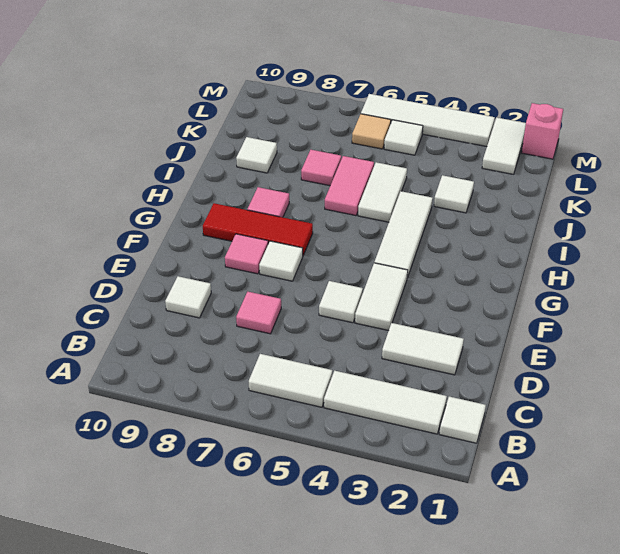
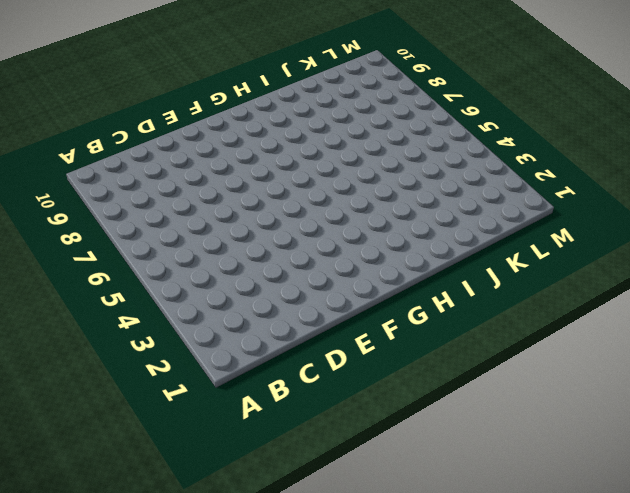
none -> white 1x1 tile [439,397,486,443]
none -> white 1x3 tile [324,371,447,434]
none -> white 1x2 tile [249,354,332,407]

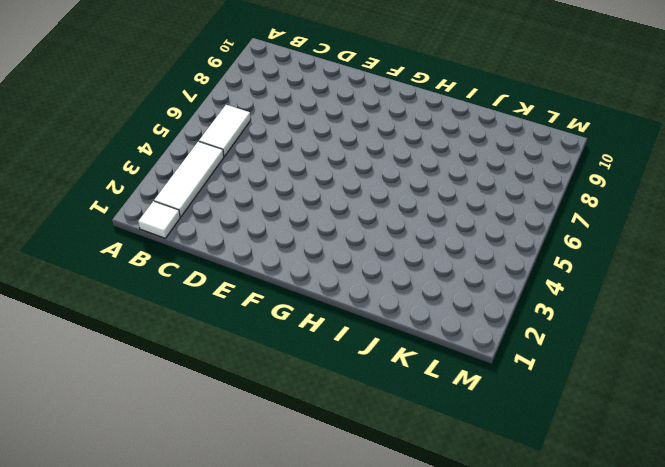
none -> white 1x2 tile [382,323,464,375]
none -> pink 1x1 tile [236,292,281,334]
none -> white 1x1 tile [165,276,211,318]

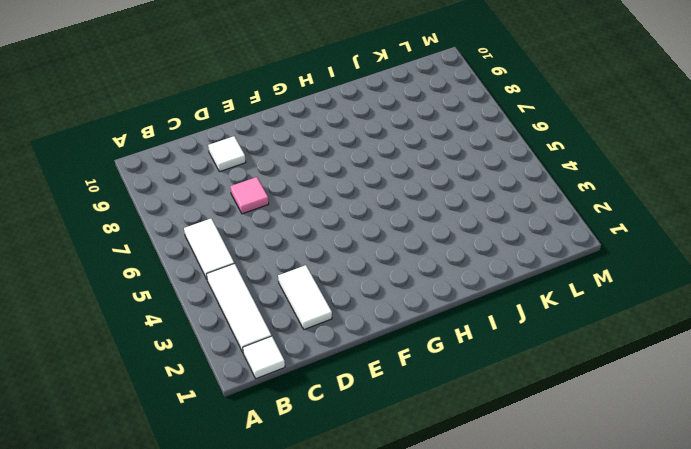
none -> white 1x2 tile [355,263,408,331]
none -> white 1x1 tile [319,281,363,323]
none -> white 1x1 tile [259,241,303,281]

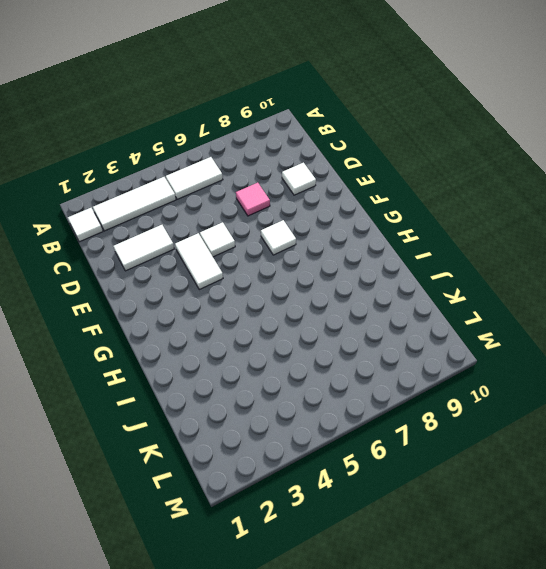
none -> pink 1x1 tile [225,234,268,274]
none -> white 1x3 tile [374,191,433,278]
none -> red 1x3 tile [203,203,313,255]

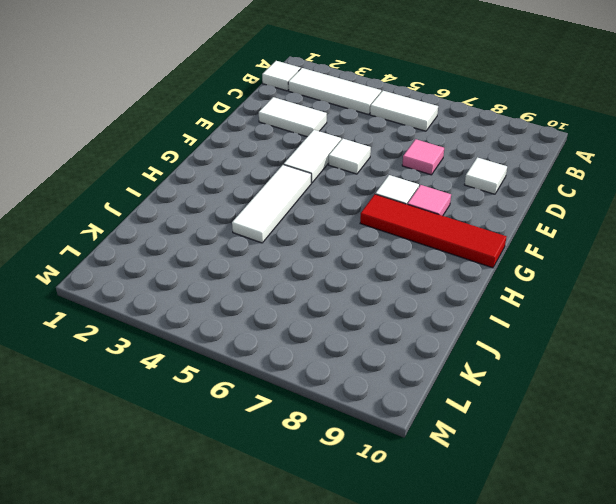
red 1x4 tile [360,194,506,268] -> red 1x3 tile [203,203,313,255]
none -> pink 1x1 tile [247,187,289,217]
none -> white 1x2 tile [358,162,407,222]
none -> pink 1x2 tile [325,156,374,216]

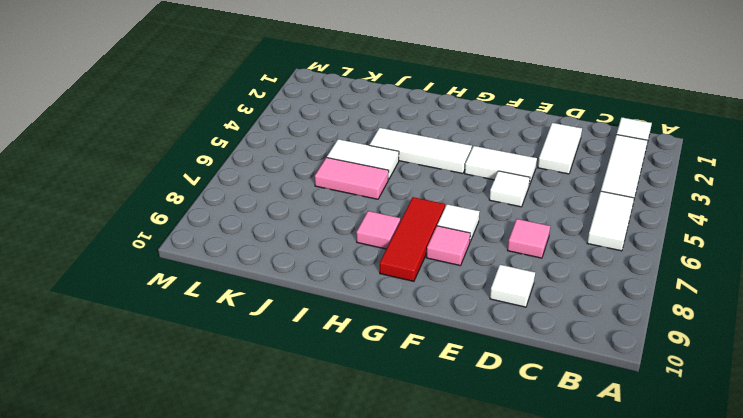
none -> white 1x1 tile [434,175,474,213]
none -> pink 1x1 tile [301,150,341,186]
none -> white 1x1 tile [236,137,277,173]

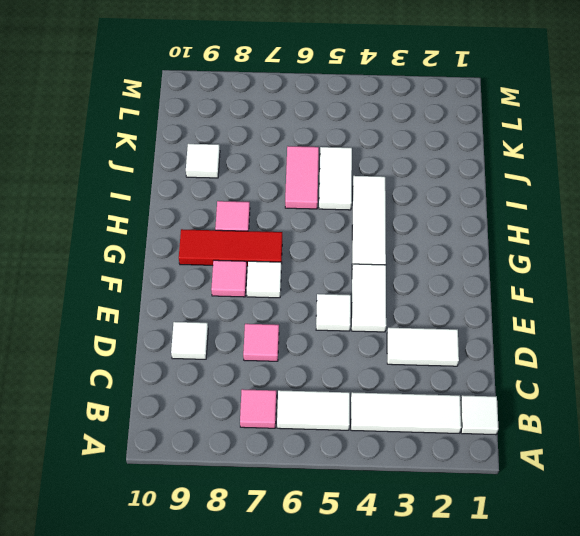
pink 1x1 tile [240,389,277,428] -> pink 1x1 tile moved to [301,150,341,186]
none -> white 1x1 tile [434,175,474,213]
none -> white 1x2 tile [482,118,526,174]
none -> white 1x1 tile [384,120,423,155]

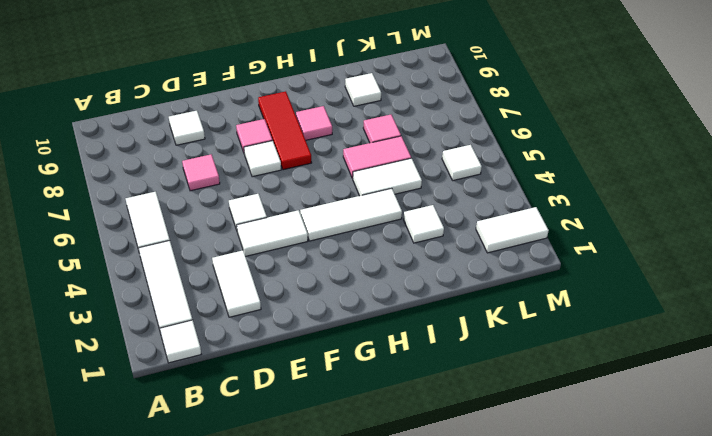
none -> tan 1x1 tile [352,114,391,149]
none -> pink 1x1 brick [522,103,563,159]
none -> white 1x4 tile [361,94,495,147]

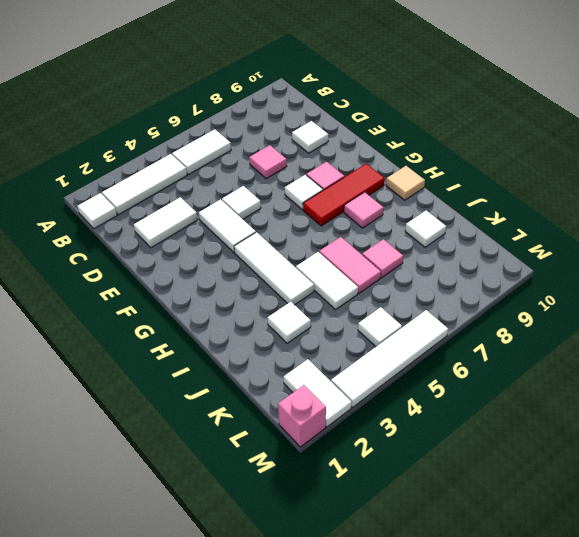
tan 1x1 tile [386,166,425,200] -> tan 1x1 tile moved to [352,114,391,149]

